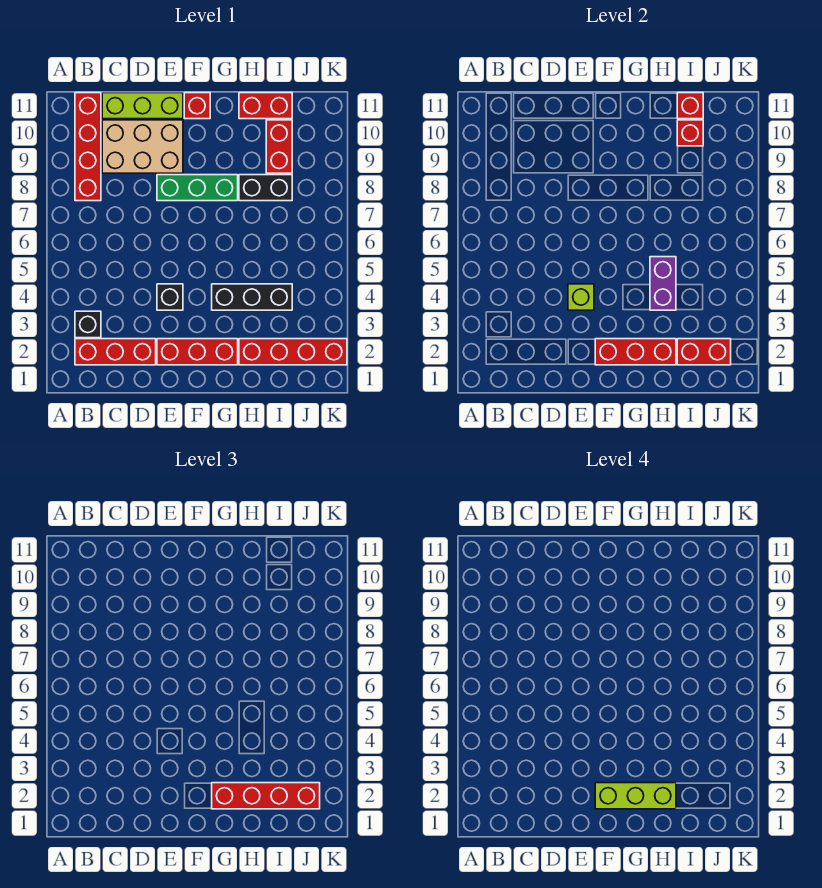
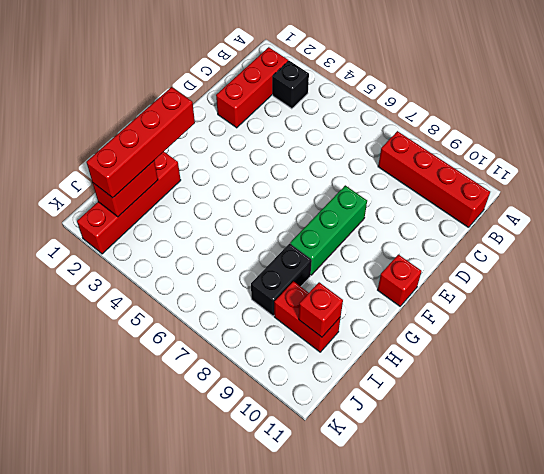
none -> tan 2x3 brick [102,120,183,173]
none -> lime 1x3 brick [102,93,183,119]
none -> red 1x3 brick [157,339,238,365]

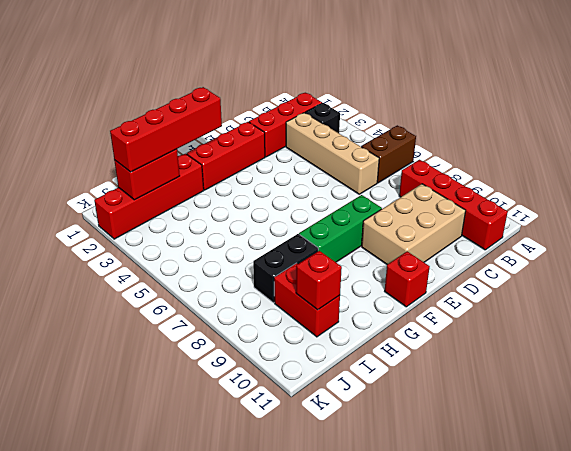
brown 1x2 brick [361,125,416,183] -> none
tan 1x4 brick [286,113,379,194] -> none
none -> lime 1x3 brick [102,93,183,119]
none -> black 1x1 brick [157,284,183,310]
none -> black 1x3 brick [212,284,292,310]

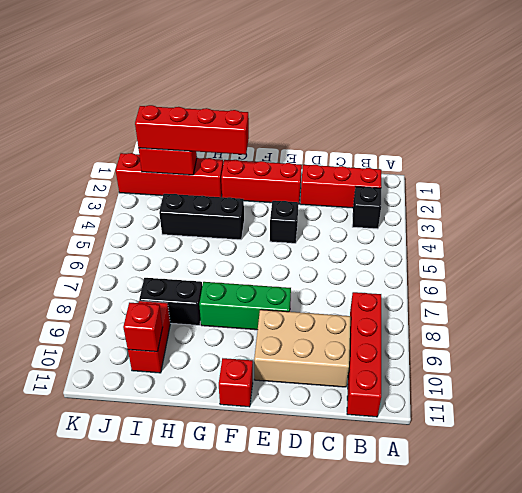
none -> lime 1x3 brick [102,93,183,119]
none -> red 1x2 brick [239,93,292,119]
none -> lime 1x1 brick [568,284,594,310]

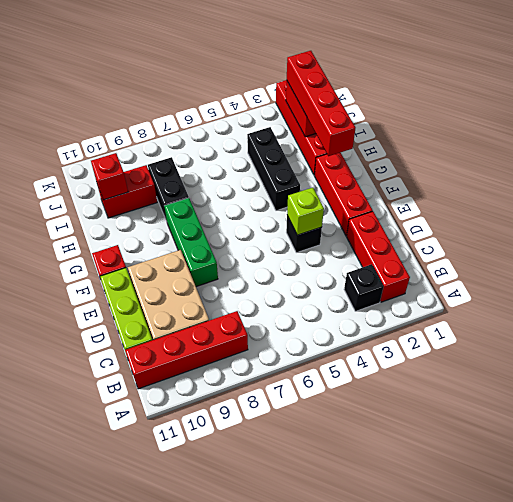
none -> red 1x2 brick [239,93,292,119]
none -> red 1x3 brick [595,339,676,365]
none -> purple 1x2 brick [650,257,676,310]

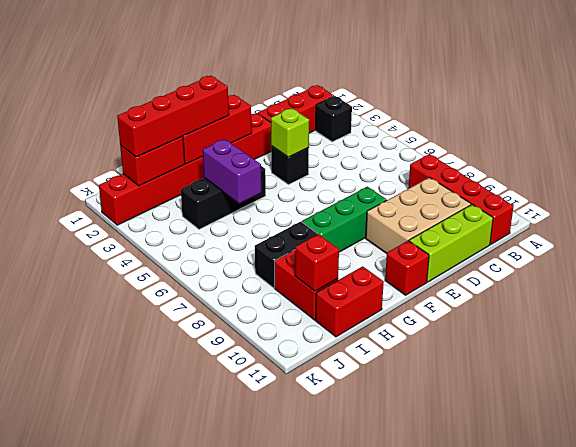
none -> red 1x1 brick [677,93,703,119]
none -> lime 1x3 brick [595,783,676,809]

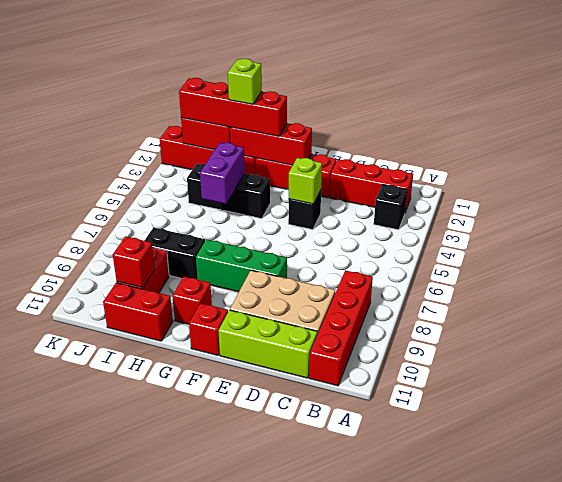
red 1x1 brick [172,277,212,324] -> red 1x1 brick moved to [677,93,703,119]
lime 1x1 brick [228,59,262,104] -> lime 1x3 brick [595,783,676,809]

